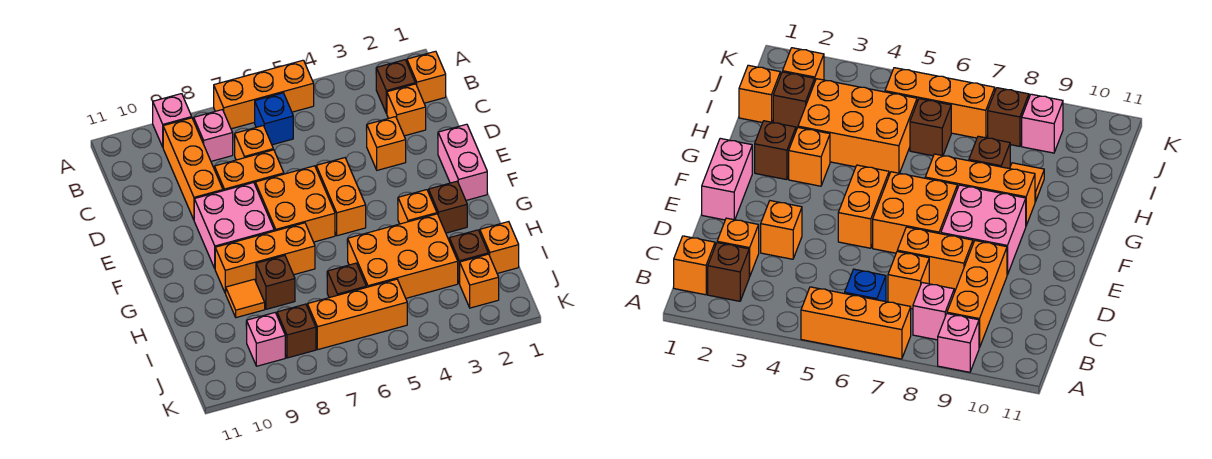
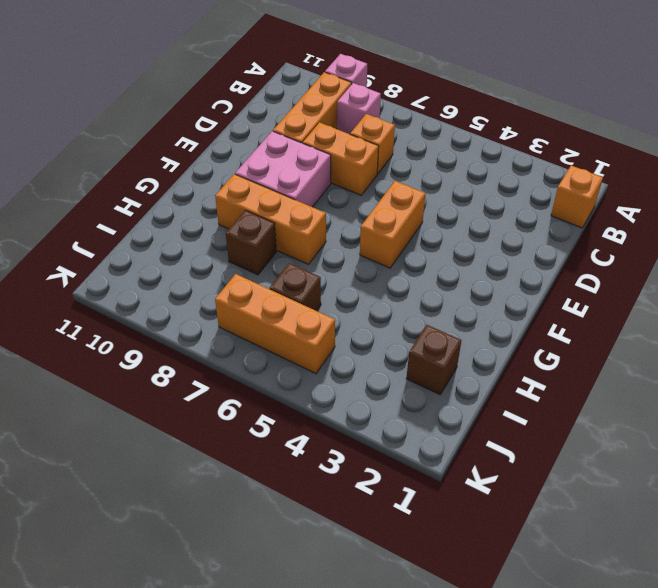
none -> orange 1x3 brick [214,60,314,129]
none -> brown 1x1 brick [376,60,415,114]
none -> blue 1x1 brick [255,93,293,145]

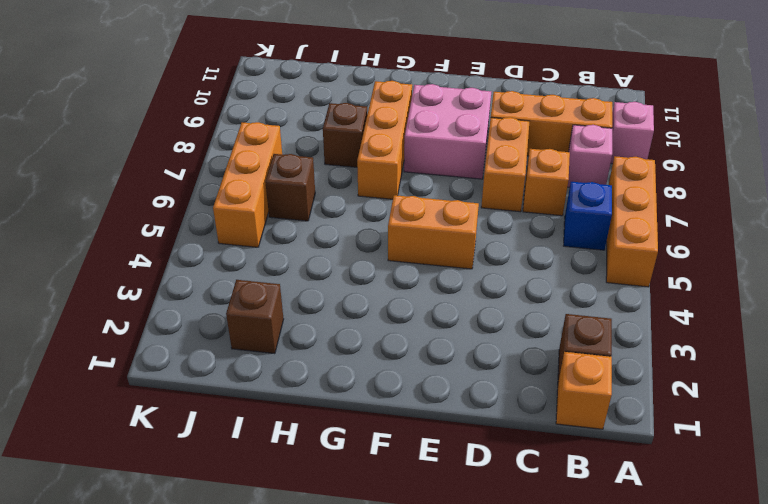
none -> orange 1x1 brick [387,84,426,136]
none -> orange 1x1 brick [367,117,406,170]
none -> pink 1x2 brick [438,124,487,200]

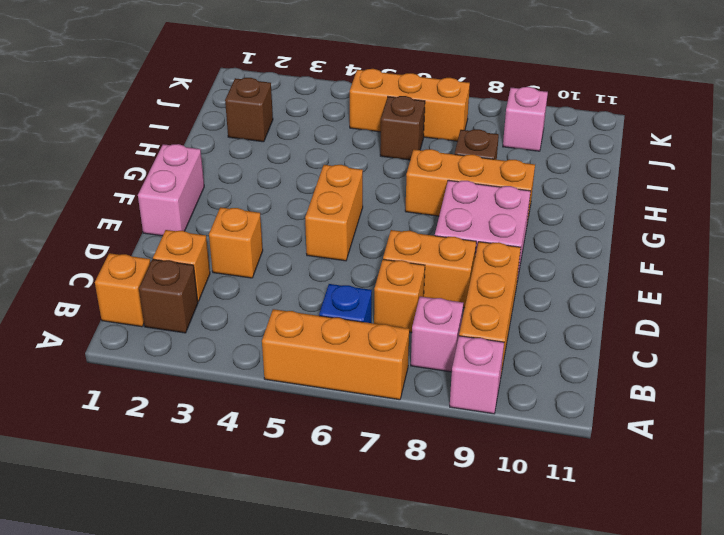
none -> orange 2x2 brick [255,166,335,242]
none -> brown 1x1 brick [429,181,467,233]
none -> orange 1x1 brick [398,190,437,224]

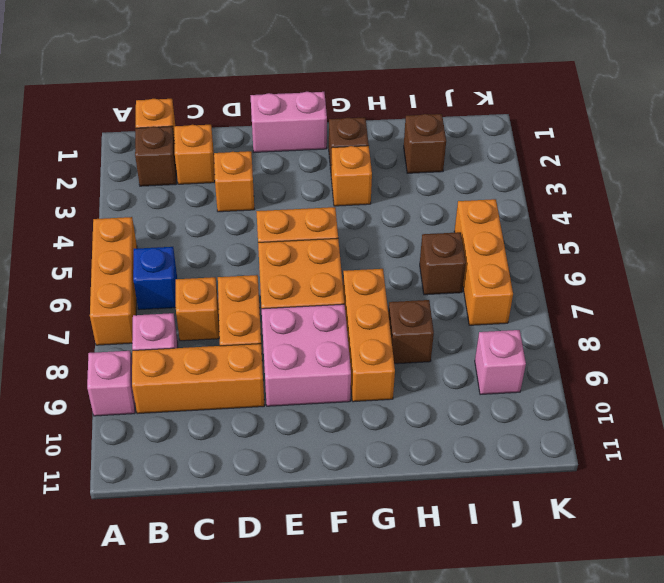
none -> orange 2x3 brick [348,214,458,298]
none -> orange 1x1 tile [226,279,265,318]
none -> orange 1x1 brick [479,222,519,273]

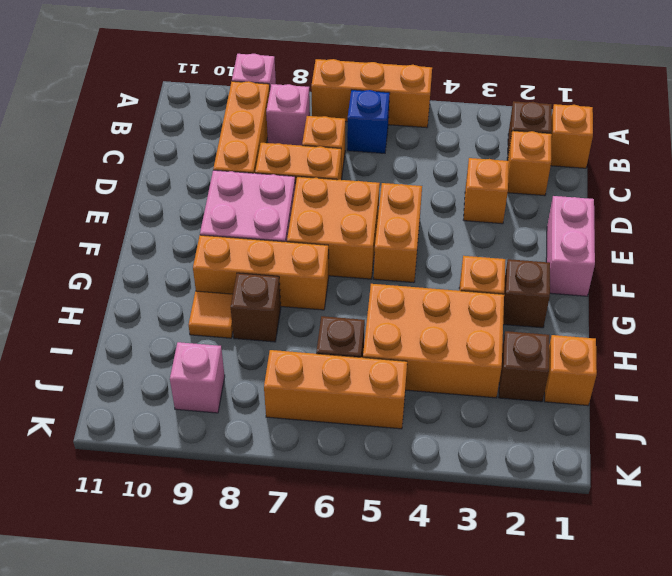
none -> orange 1x1 brick [459,254,499,308]
none -> brown 1x1 brick [277,304,316,358]

